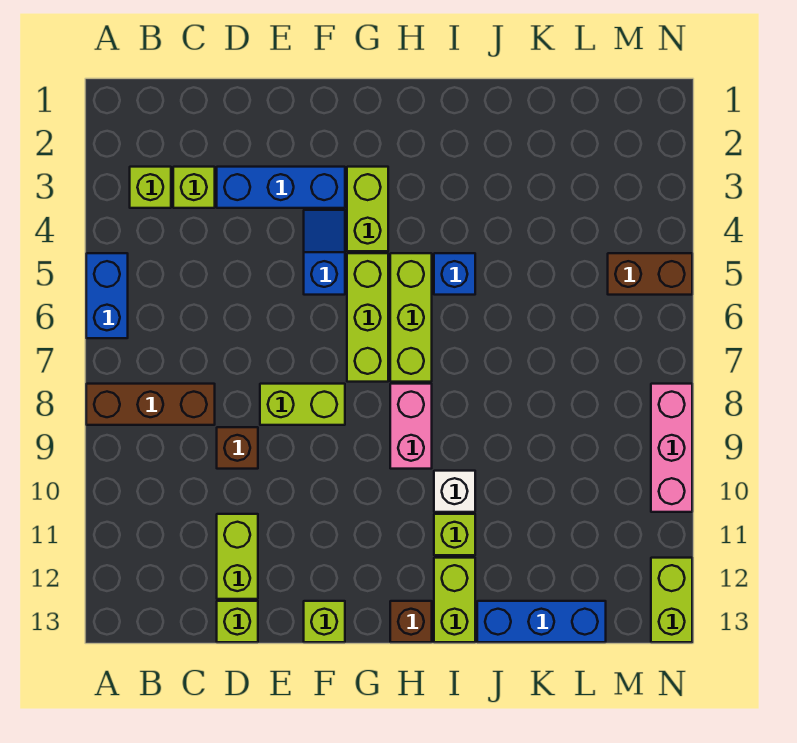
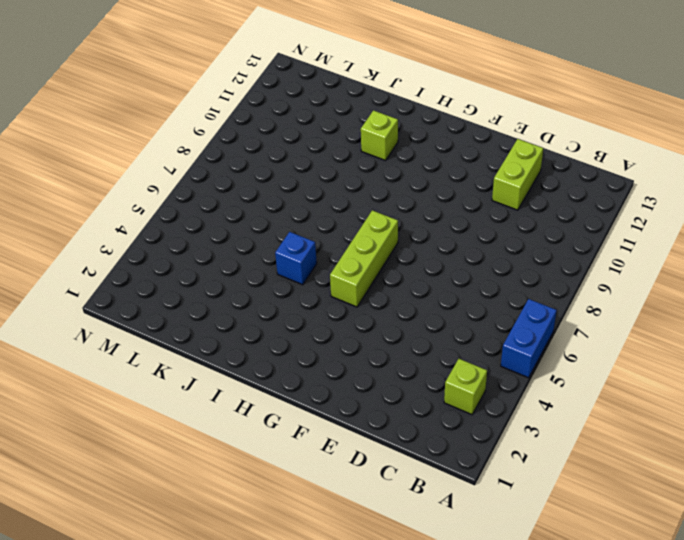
none -> brown 1x3 brick [86,384,215,425]
none -> lime 1x1 brick [173,167,215,208]
none -> blue 1x3 brick [217,167,345,208]

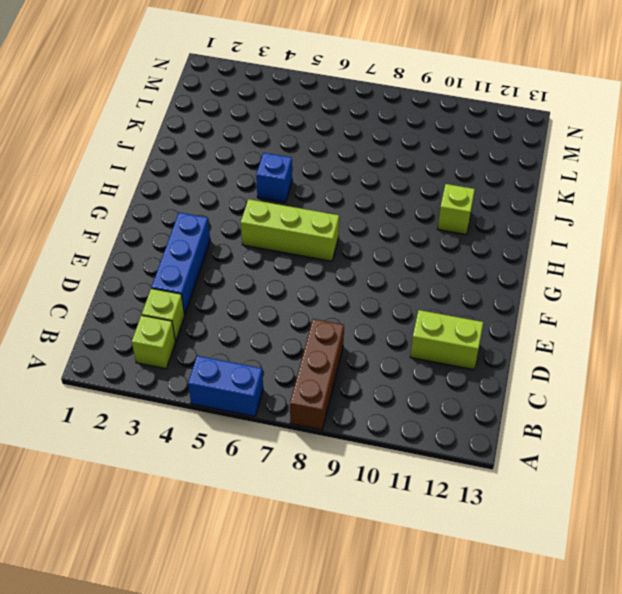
none -> brown 1x1 brick [217,427,258,469]
none -> lime 1x1 brick [217,601,258,642]
none -> lime 1x2 brick [260,384,345,425]

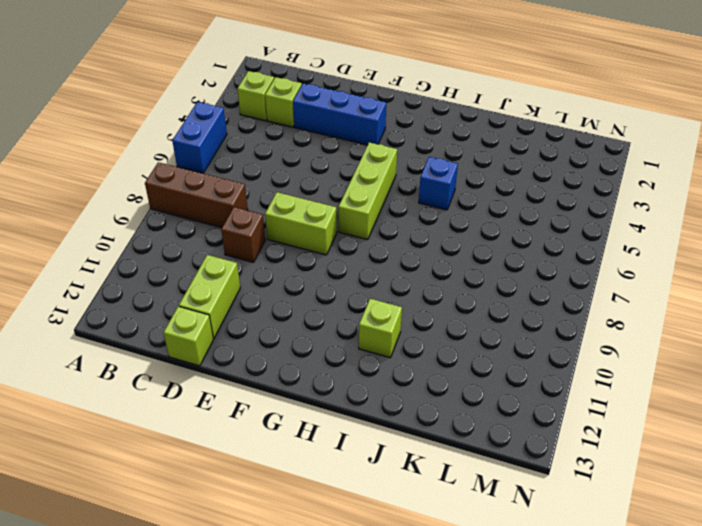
none -> blue 1x2 slope [304,210,345,295]
none -> lime 1x1 brick [304,601,345,642]
none -> lime 1x2 brick [347,167,388,251]

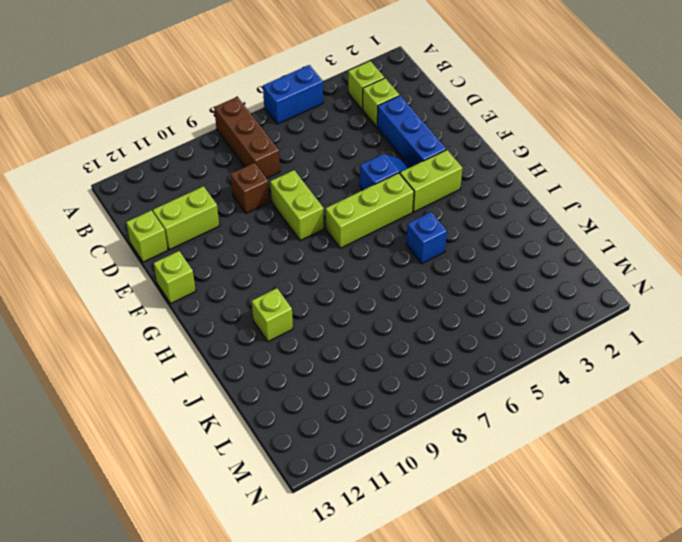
none -> lime 1x3 brick [390,253,432,382]
none -> pink 1x2 brick [390,384,432,469]
none -> brown 1x1 brick [390,601,432,642]

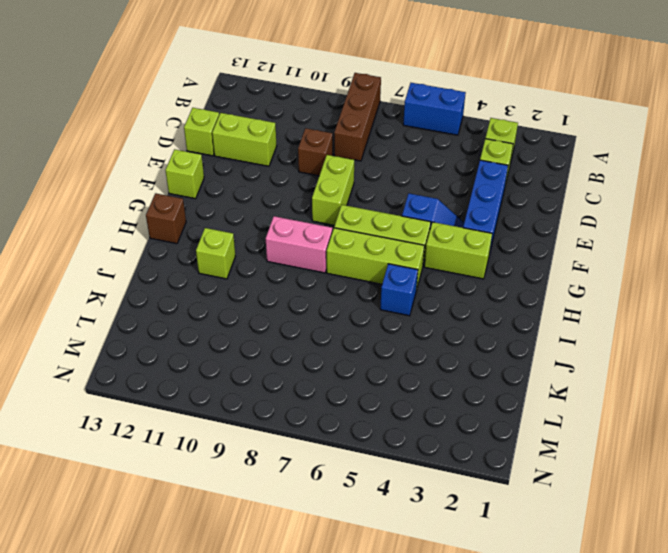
none -> white 1x1 brick [434,471,475,512]
none -> lime 1x2 brick [434,558,475,642]
none -> blue 1x3 brick [477,601,606,642]

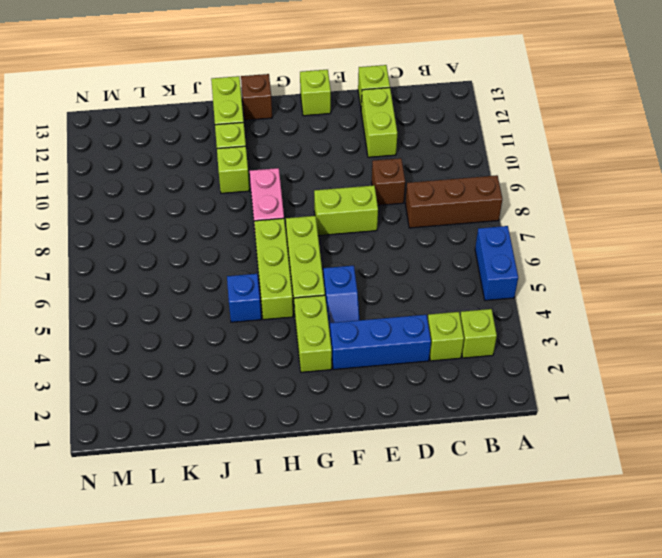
lime 1x1 brick [217,146,250,193] -> white 1x1 brick [434,471,475,512]
none -> blue 1x3 brick [477,601,606,642]
none -> brown 1x2 brick [608,253,692,295]
none -> pink 1x3 brick [651,384,692,512]

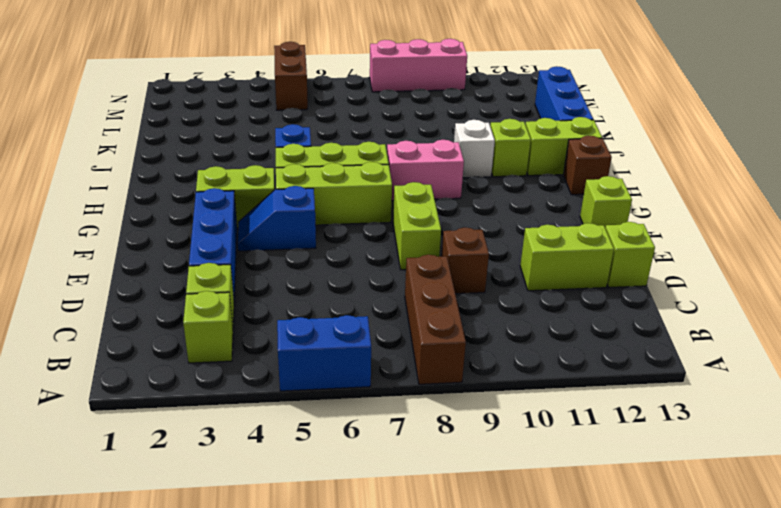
none -> lime 1x2 brick [651,558,692,642]

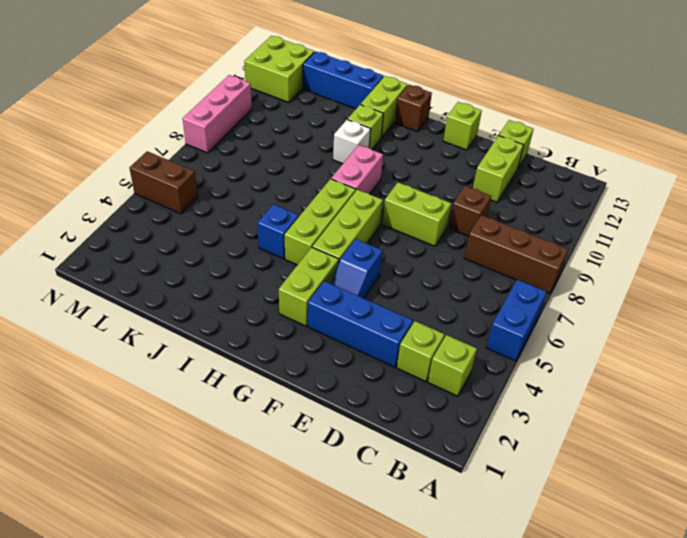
lime 2x2 brick [244,36,314,102] -> lime 1x2 brick [651,558,692,642]

